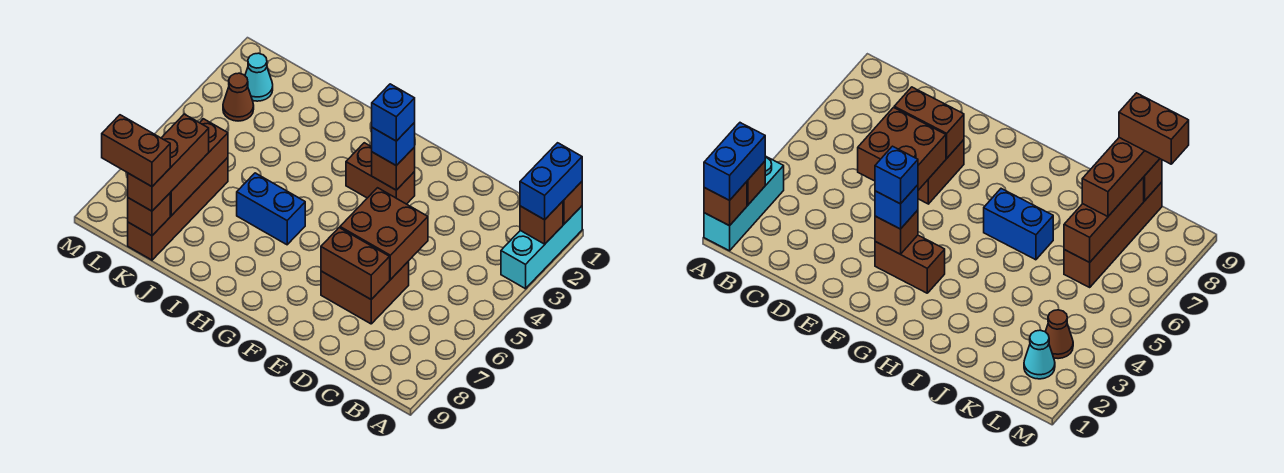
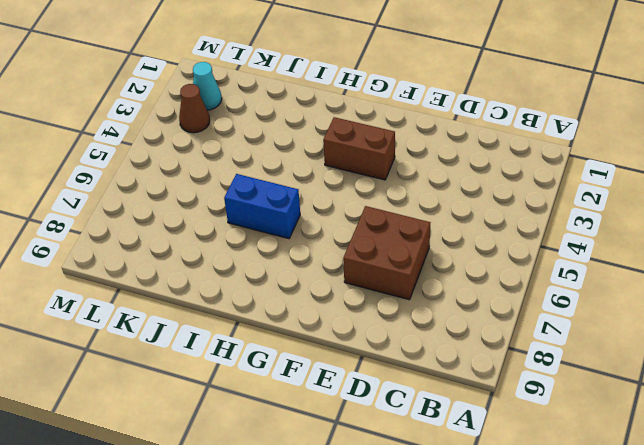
none -> cyan 1x3 brick [501,206,582,289]
none -> brown 1x4 brick [128,158,228,260]
none -> brown 1x1 brick [563,182,582,224]

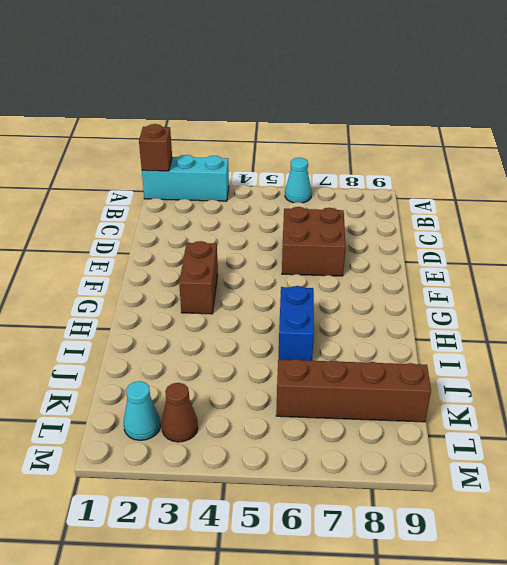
cyan 1x1 cone [285,158,312,203] -> none
none -> brown 1x1 brick [520,201,563,244]
none -> brown 2x2 brick [340,188,428,280]
none -> brown 1x2 brick [321,228,390,299]

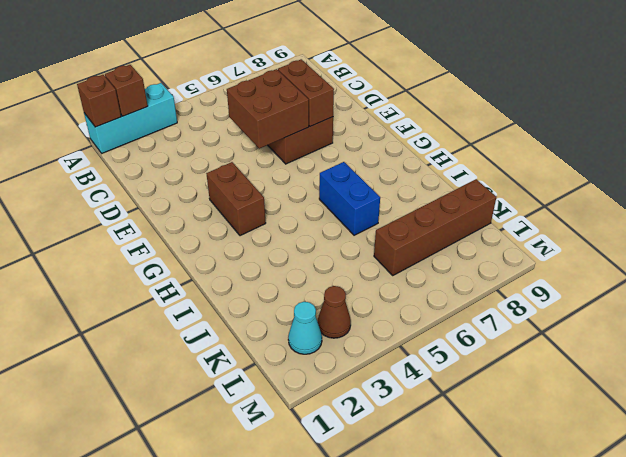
none -> brown 1x1 brick [372,147,415,190]
none -> brown 1x3 brick [170,119,228,216]
none -> brown 1x1 brick [128,193,170,236]

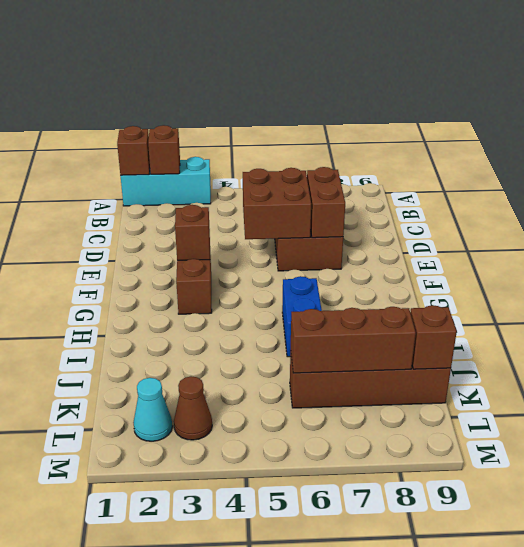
none -> blue 1x2 brick [520,143,582,220]
none -> blue 1x1 brick [372,123,415,166]
none -> brown 1x3 brick [128,114,209,211]

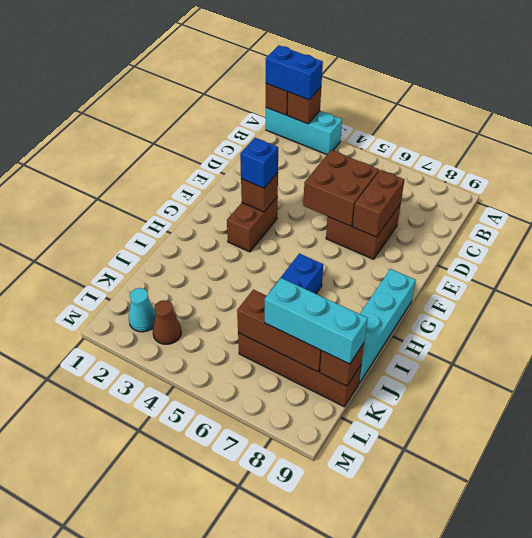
cyan 1x4 brick [359,269,416,383] -> none
cyan 1x3 brick [265,278,368,364] -> brown 1x3 brick [128,114,209,211]
none -> blue 1x1 brick [372,84,415,141]
none -> brown 1x2 brick [102,115,170,187]

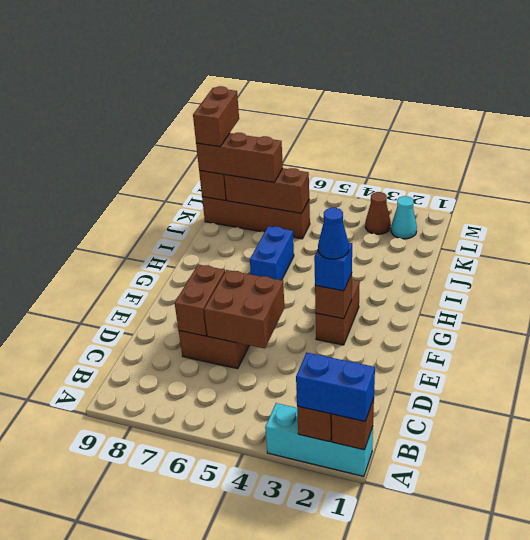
blue 1x1 cone [318,208,349,259] -> blue 1x1 brick [372,84,415,141]

